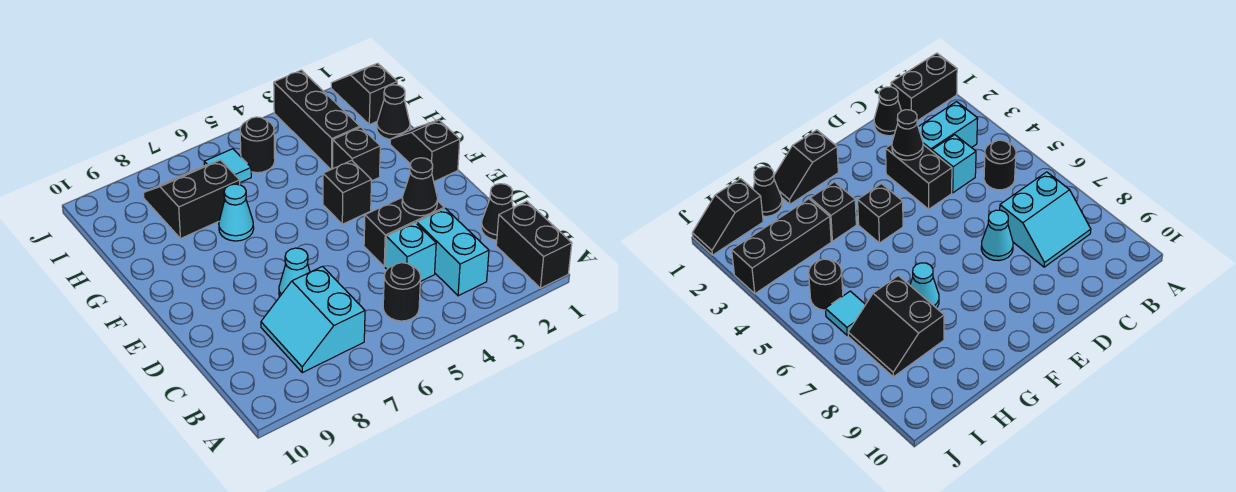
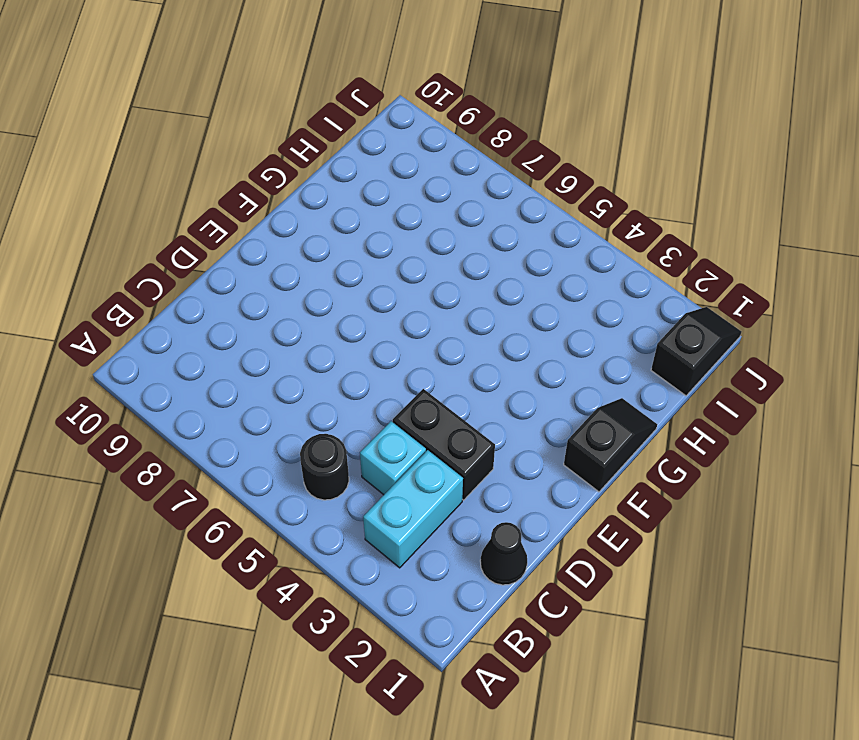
none -> black 1x2 brick [496,201,572,288]
none -> cyan 2x2 slope [261,267,365,373]
none -> cyan 1x1 cone [279,248,310,297]

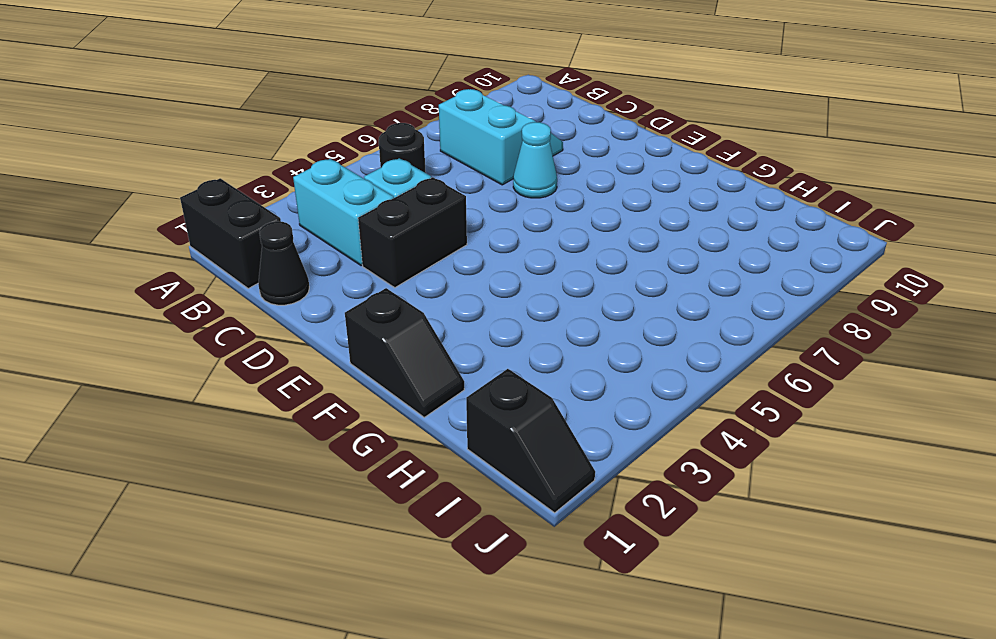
none -> black 1x1 brick [323,160,371,224]
none -> black 1x1 brick [332,127,380,181]
none -> cyan 1x1 cone [219,184,254,241]

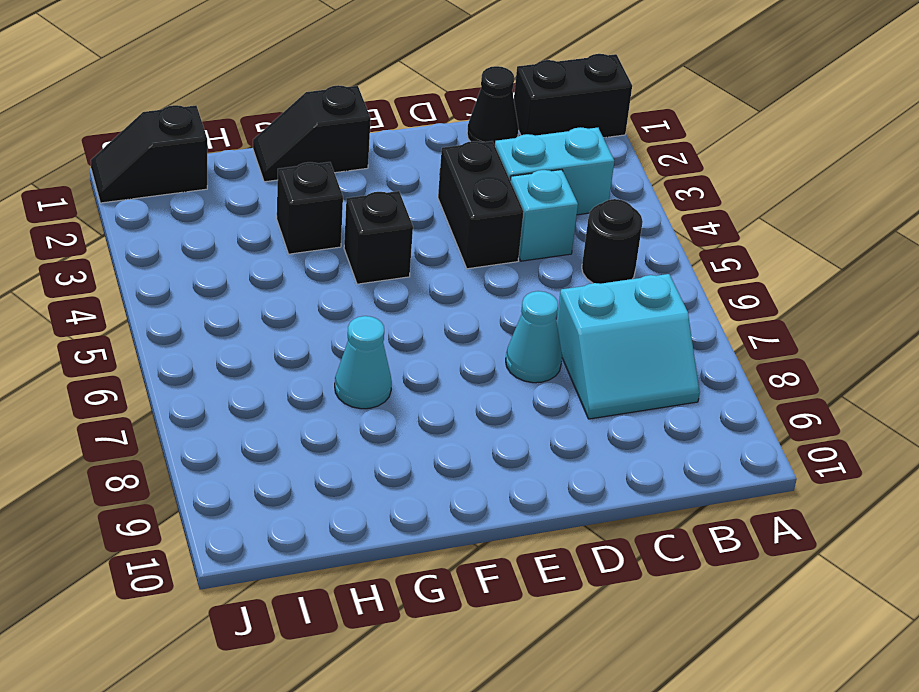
none -> black 1x1 cone [377,85,410,139]
none -> black 1x3 brick [274,70,360,169]
none -> black 2x2 slope [143,160,240,239]

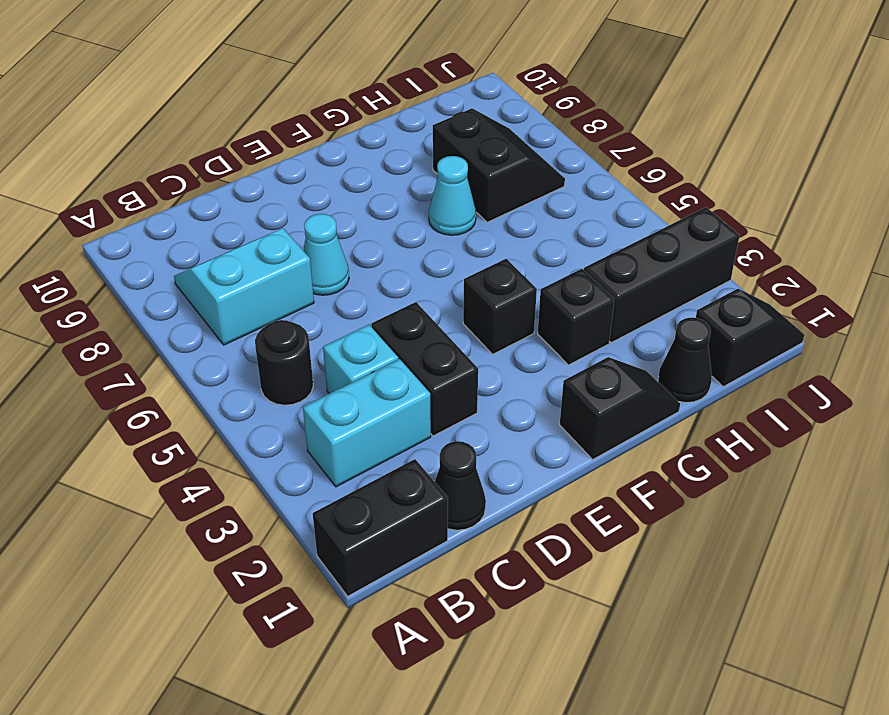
none -> black 1x1 round brick [240,117,275,173]
none -> cyan 1x1 tile [204,149,251,183]
none -> black 1x1 cone [402,158,438,216]

